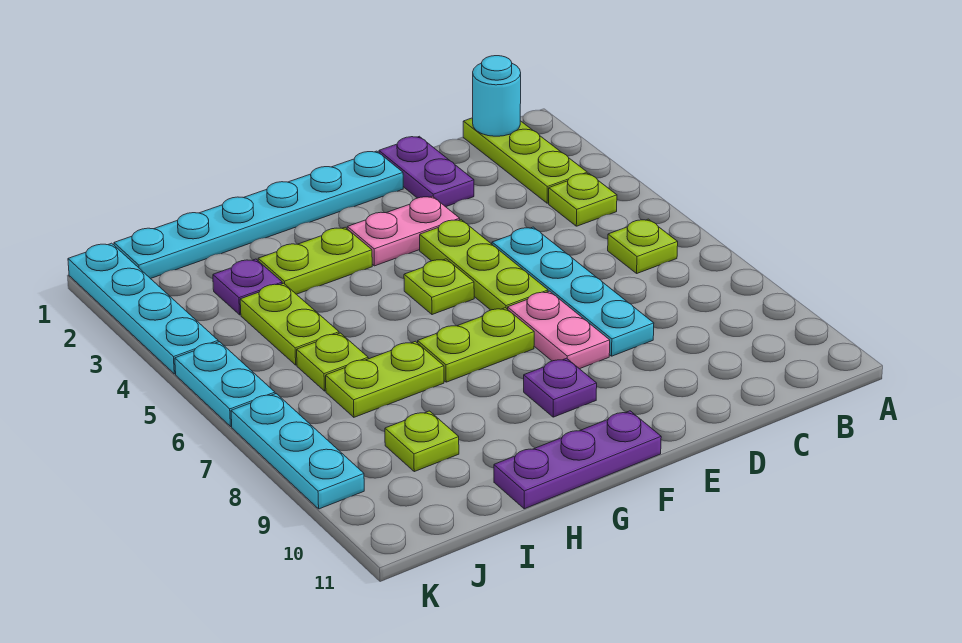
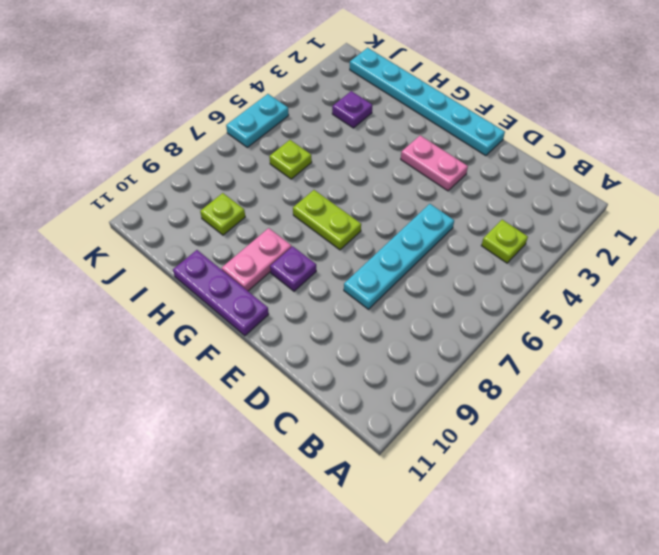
pink 1x2 plate [222,228,292,291] -> pink 1x2 plate moved to [508,291,610,369]
none -> lime 1x3 plate [463,118,587,203]
none -> lime 1x1 plate [608,219,678,273]
none -> purple 1x2 plate [379,136,474,207]

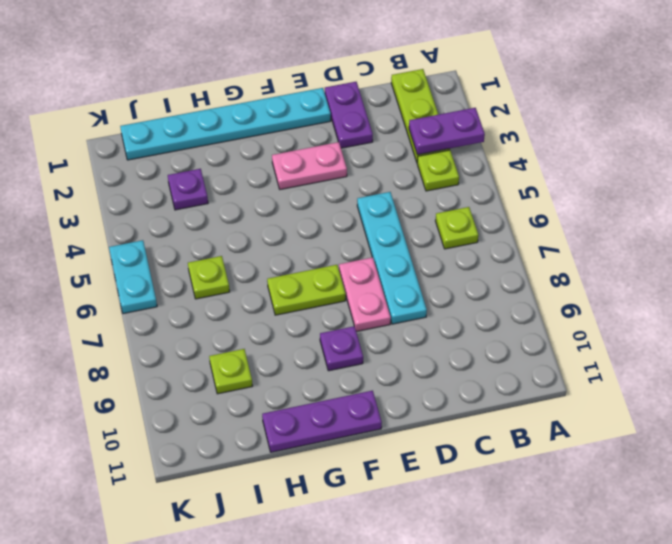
purple 1x2 plate [409,108,485,155] -> none
none -> lime 1x3 plate [420,220,548,310]
none -> lime 1x1 plate [404,259,474,315]
none -> lime 1x2 plate [258,227,372,294]

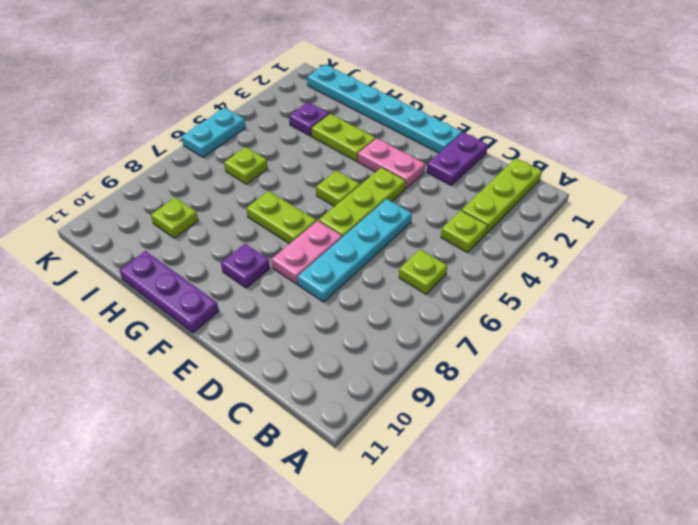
none -> lime 1x2 plate [326,341,444,417]
none -> lime 1x2 plate [240,283,339,365]
none -> cyan 1x4 plate [68,243,218,374]

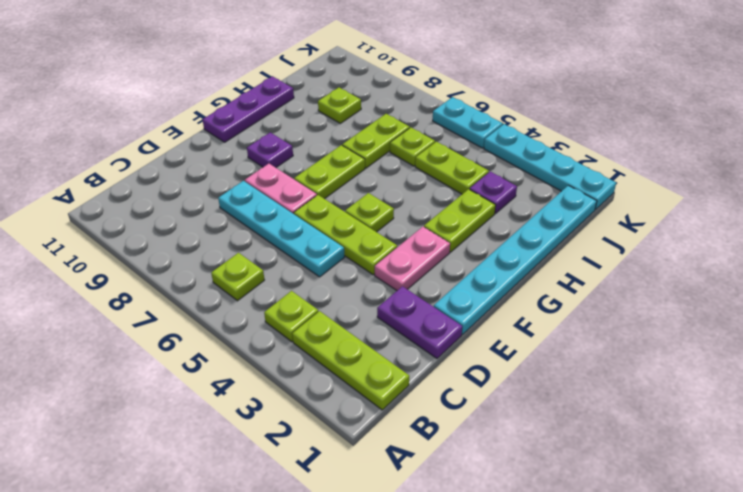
none -> cyan 1x3 plate [231,394,364,509]
none -> cyan 1x1 round brick [473,56,521,136]

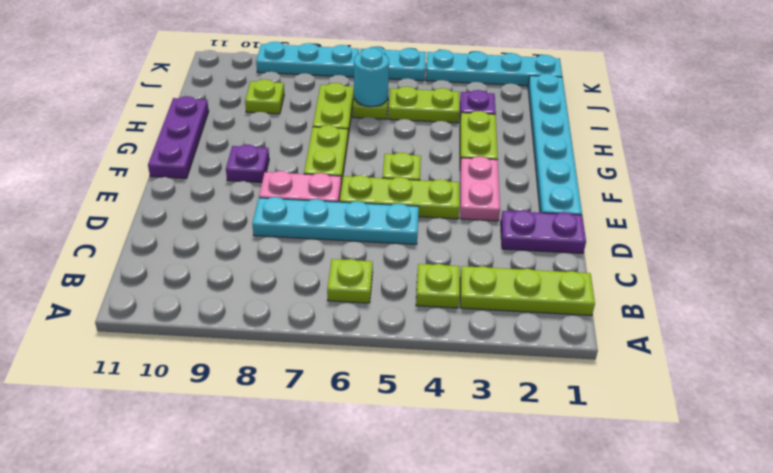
cyan 1x1 round brick [354,48,389,107] -> cyan 1x1 round brick moved to [473,56,521,136]

